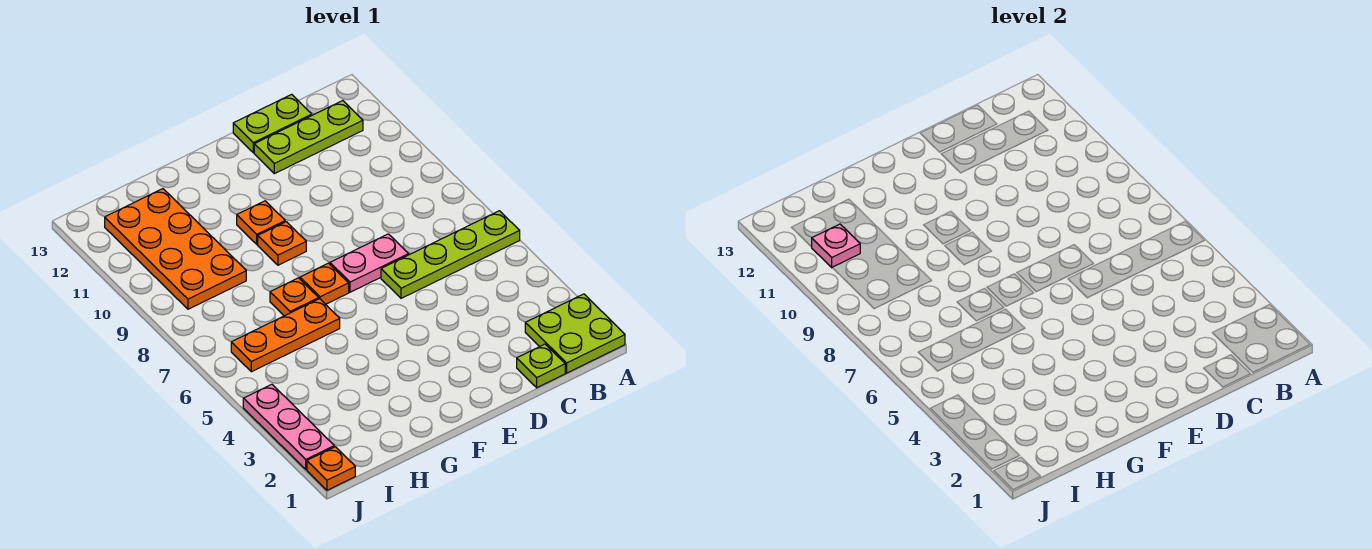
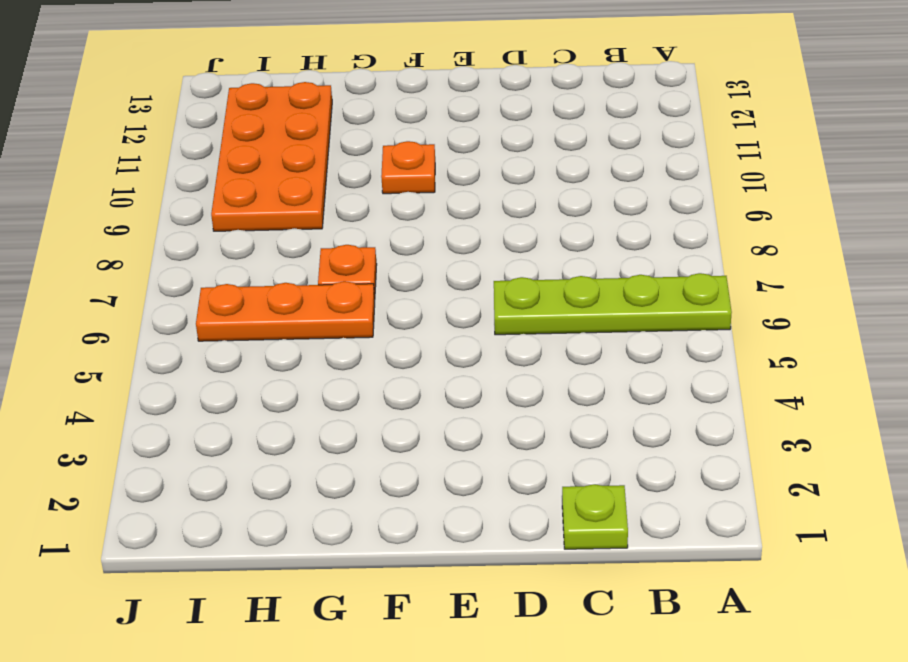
none -> lime 2x2 plate [525,294,625,373]
none -> lime 1x3 plate [254,101,363,174]
none -> lime 1x2 plate [233,94,312,153]

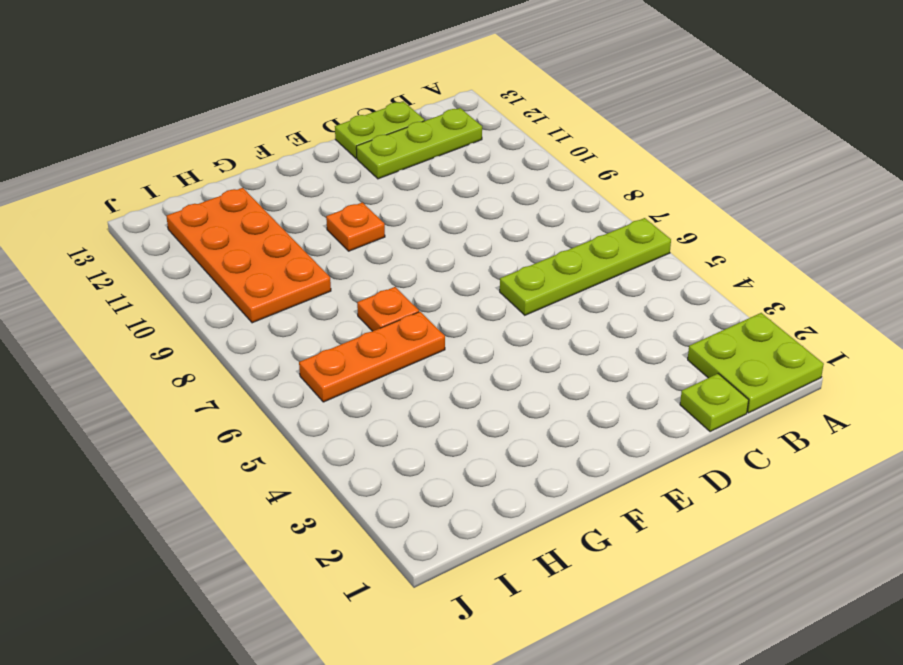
none -> pink 1x2 plate [330,234,409,292]
none -> orange 1x1 plate [300,263,349,304]
none -> orange 1x1 plate [258,222,306,265]

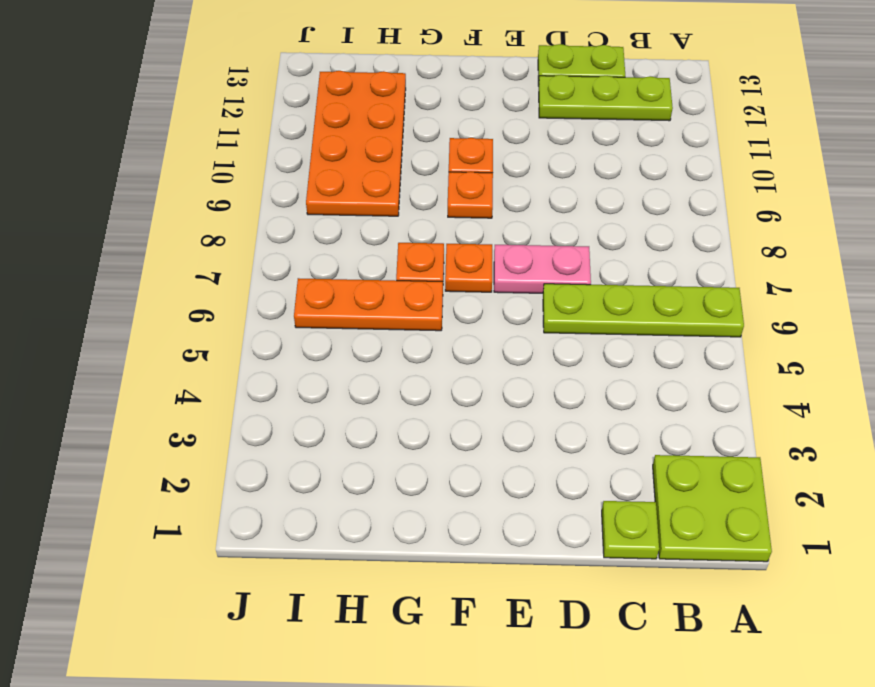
none -> orange 1x1 plate [307,447,355,490]
none -> pink 1x3 plate [243,384,334,469]
none -> pink 1x1 plate [812,224,860,268]

